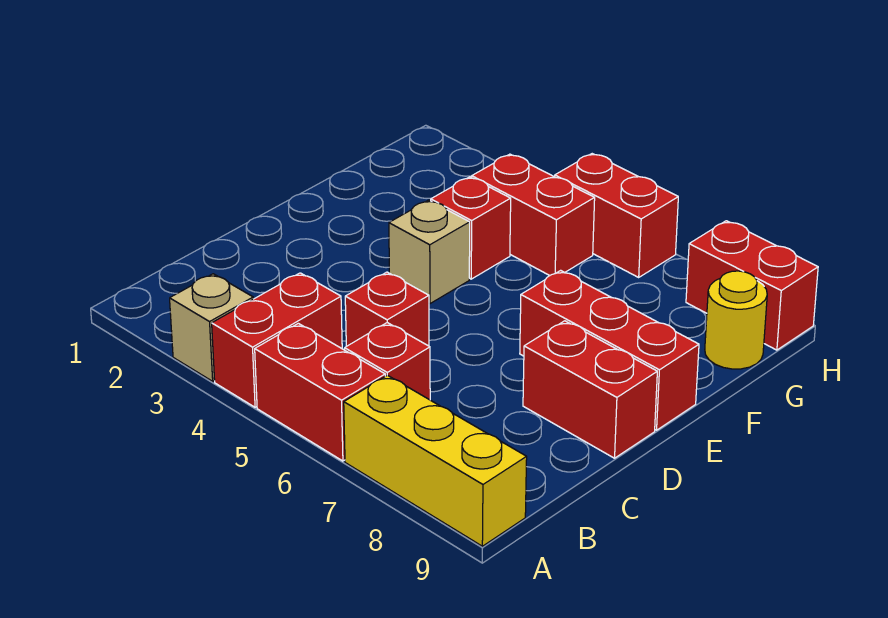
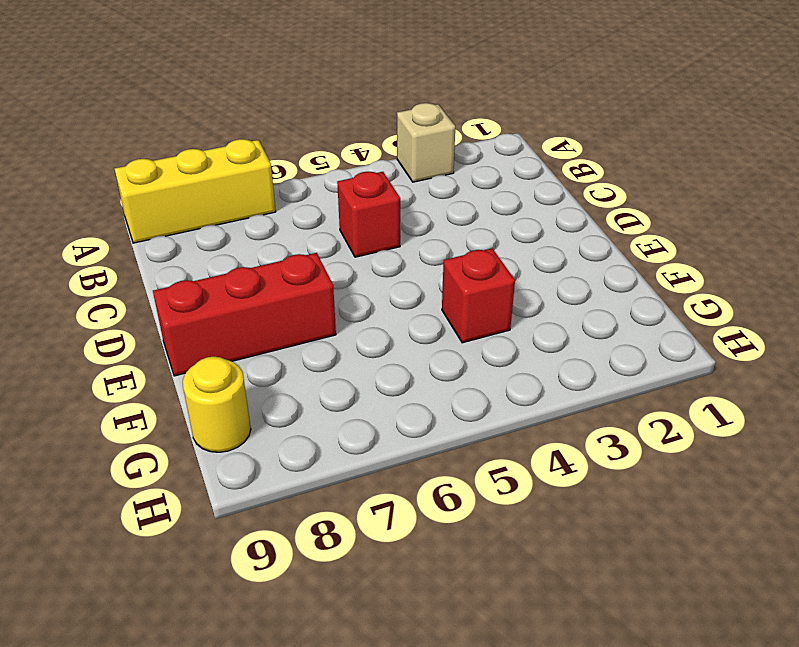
none -> red 1x2 brick [212,273,342,407]
none -> red 1x2 brick [255,323,385,461]
none -> red 1x1 brick [345,323,430,400]

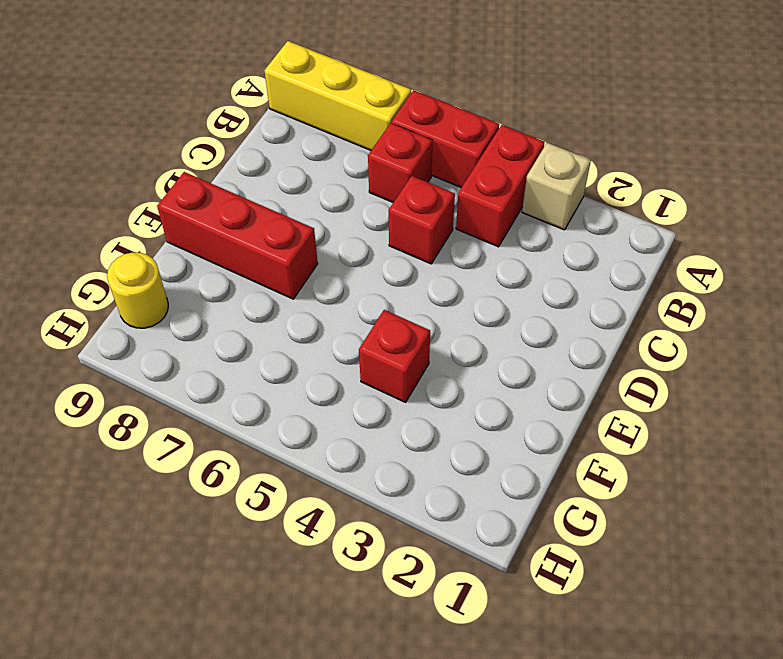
none -> red 1x2 brick [523,321,657,458]
none -> tan 1x1 brick [389,200,470,304]
none -> red 1x2 brick [472,154,595,276]

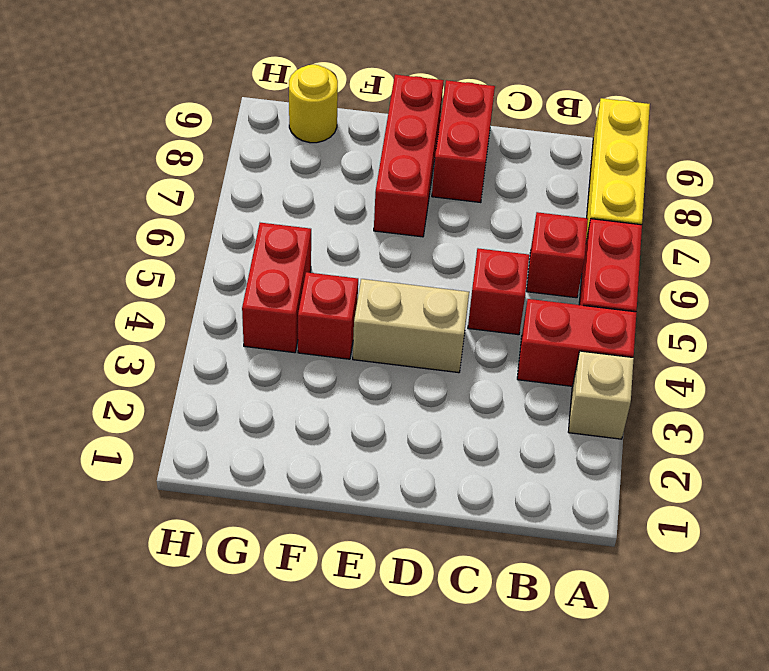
tan 1x2 brick [353,279,469,373] -> tan 1x1 brick [389,200,470,304]
none -> red 1x2 brick [555,154,678,277]
none -> red 1x2 brick [686,221,818,350]

